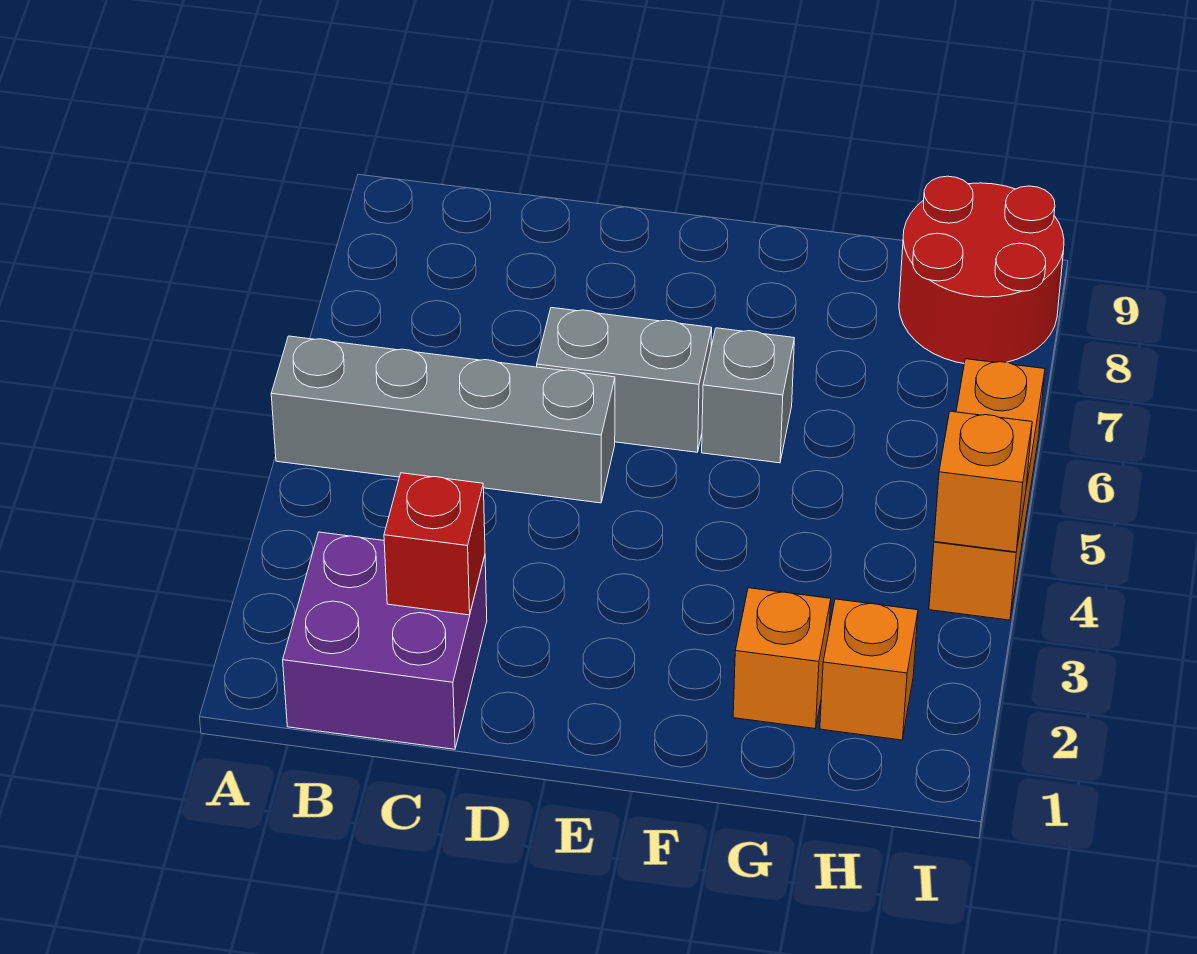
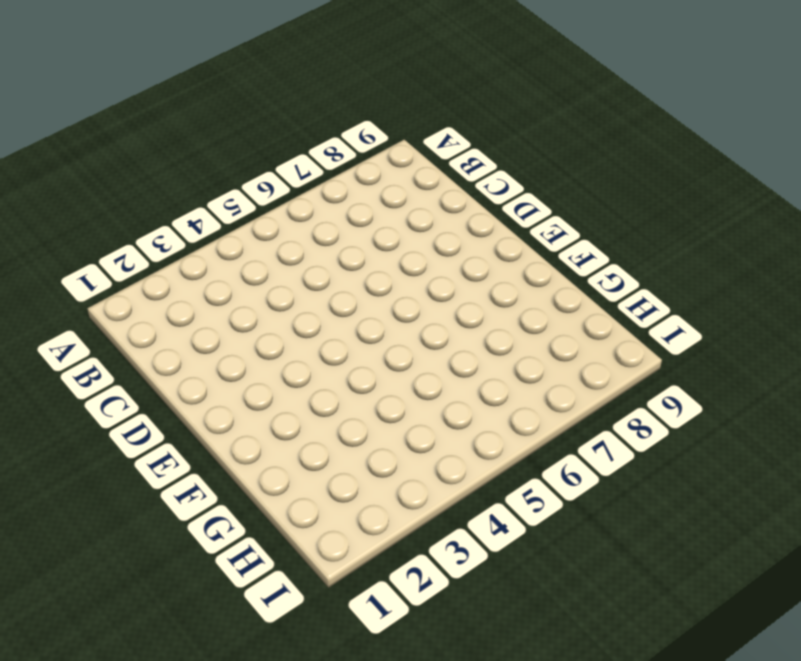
none -> grey 1x4 brick [271,336,615,503]
none -> purple 2x2 brick [283,532,487,749]

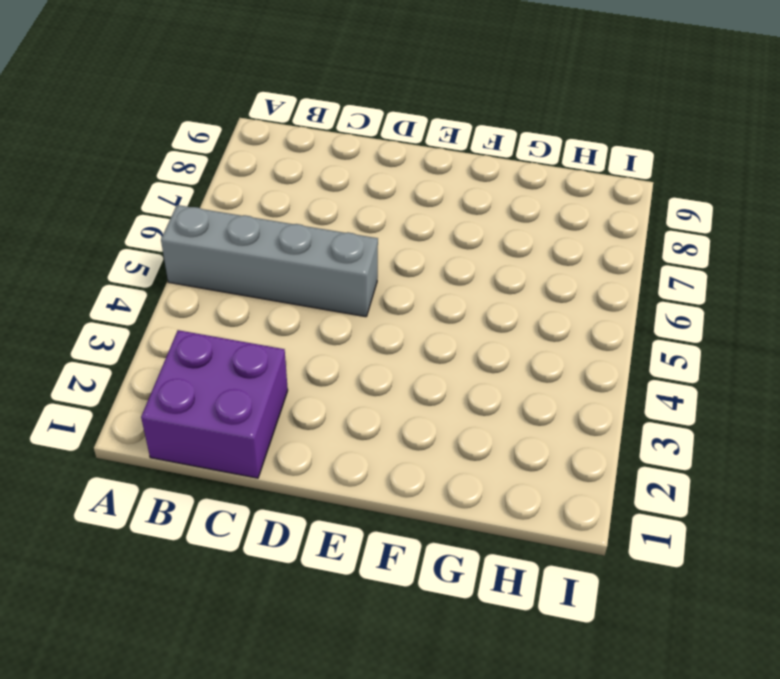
none -> grey 1x2 brick [537,308,712,452]
none -> grey 1x1 brick [702,328,794,463]

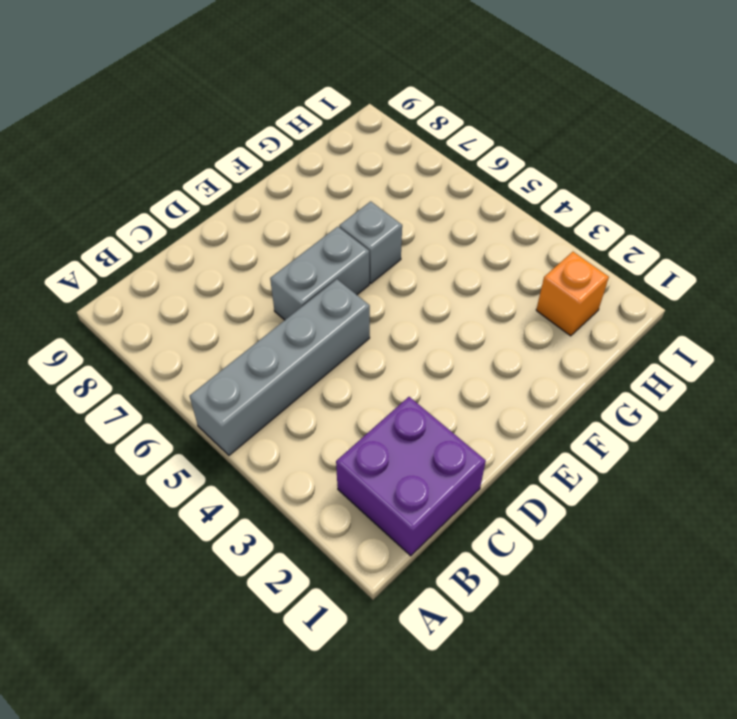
none -> orange 1x1 brick [733,588,831,729]
none -> red 2x2 round brick [899,176,1064,363]

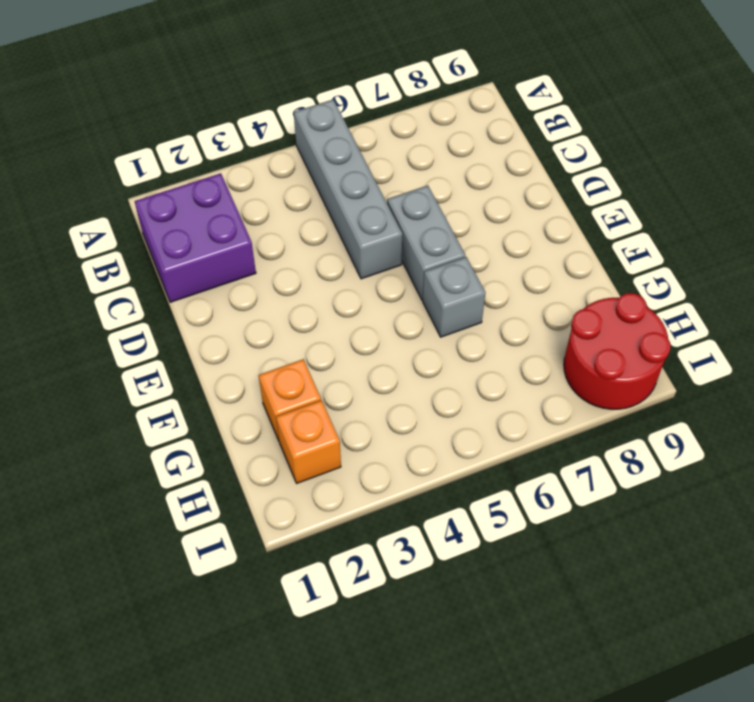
none -> orange 1x3 brick [929,359,1045,620]
none -> red 1x1 brick [384,473,485,615]

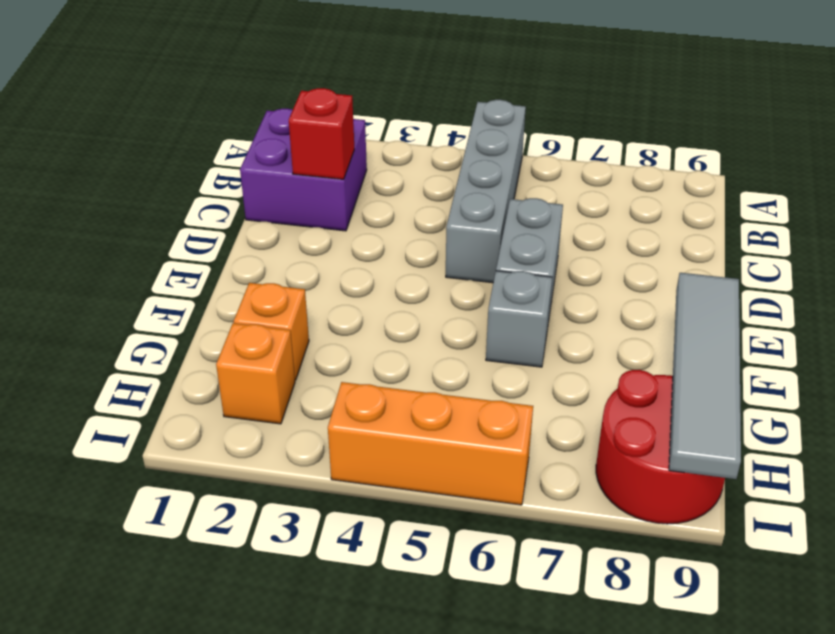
grey 1x4 tile [669,273,741,479] -> none
none -> orange 1x1 brick [934,411,1032,552]

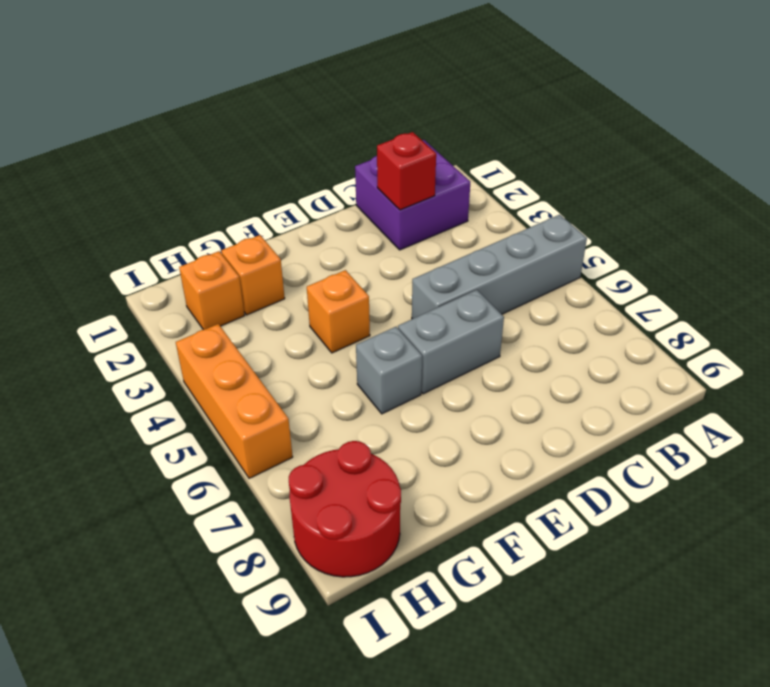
orange 1x1 brick [307,270,370,353] -> orange 1x1 brick moved to [934,411,1032,552]

